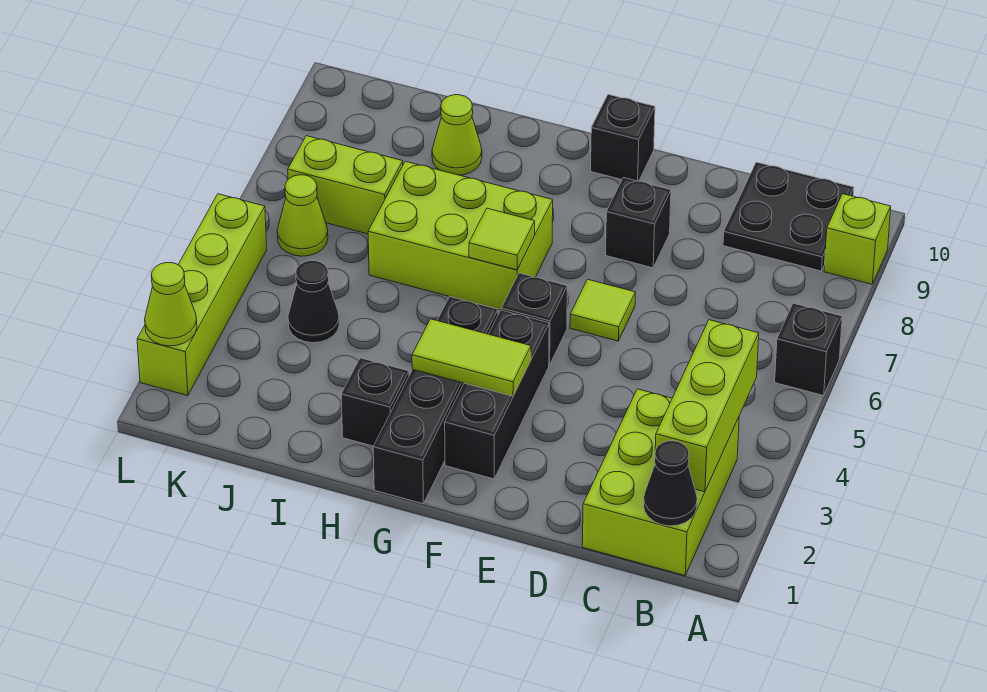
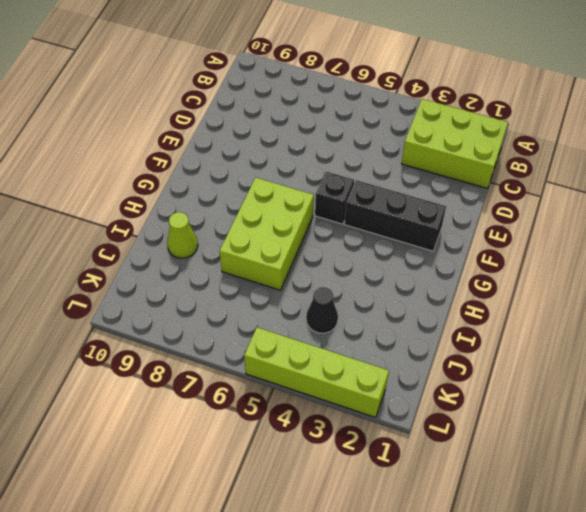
none -> black 1x1 brick [775,303,842,395]
none -> lime 1x1 brick [824,194,891,284]
none -> black 2x2 plate [723,162,854,271]

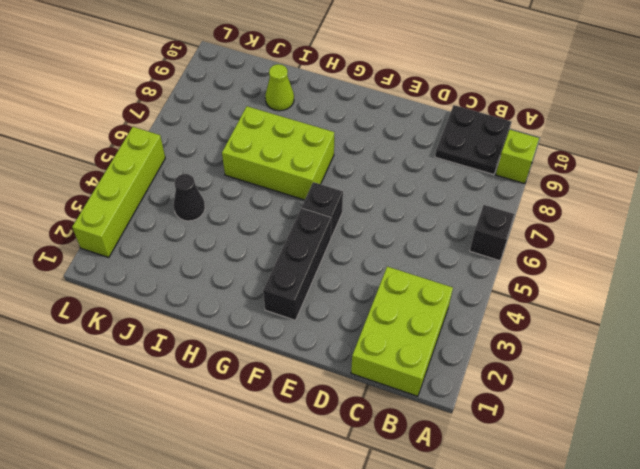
none -> lime 1x1 tile [570,279,636,341]
none -> black 1x1 brick [605,178,671,268]
none -> black 1x1 brick [591,94,655,181]

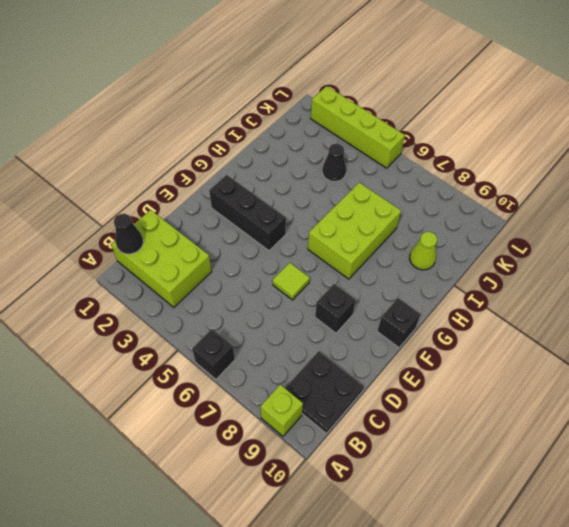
none -> black 1x1 brick [501,273,567,365]
none -> black 1x4 brick [373,297,498,504]
none -> black 1x1 brick [341,358,409,446]

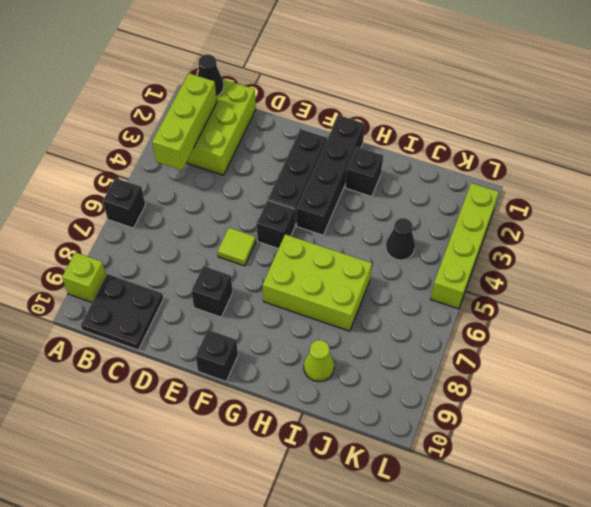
none -> lime 1x2 brick [288,136,403,234]
none -> lime 1x1 cone [277,175,328,256]
none -> lime 1x2 tile [412,319,531,396]

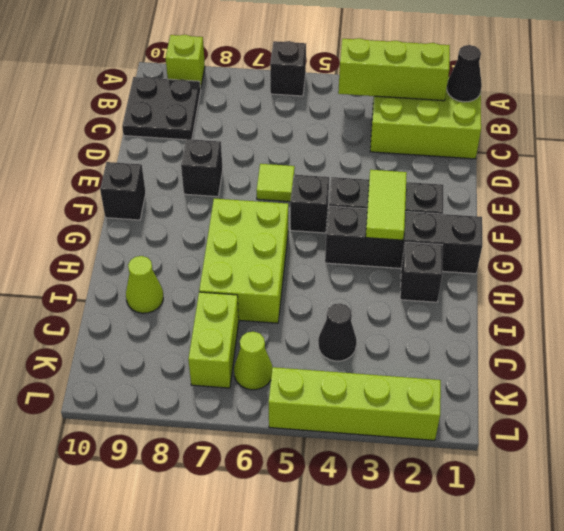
none -> lime 1x1 tile [469,208,535,270]
none -> lime 1x1 cone [145,263,197,346]

